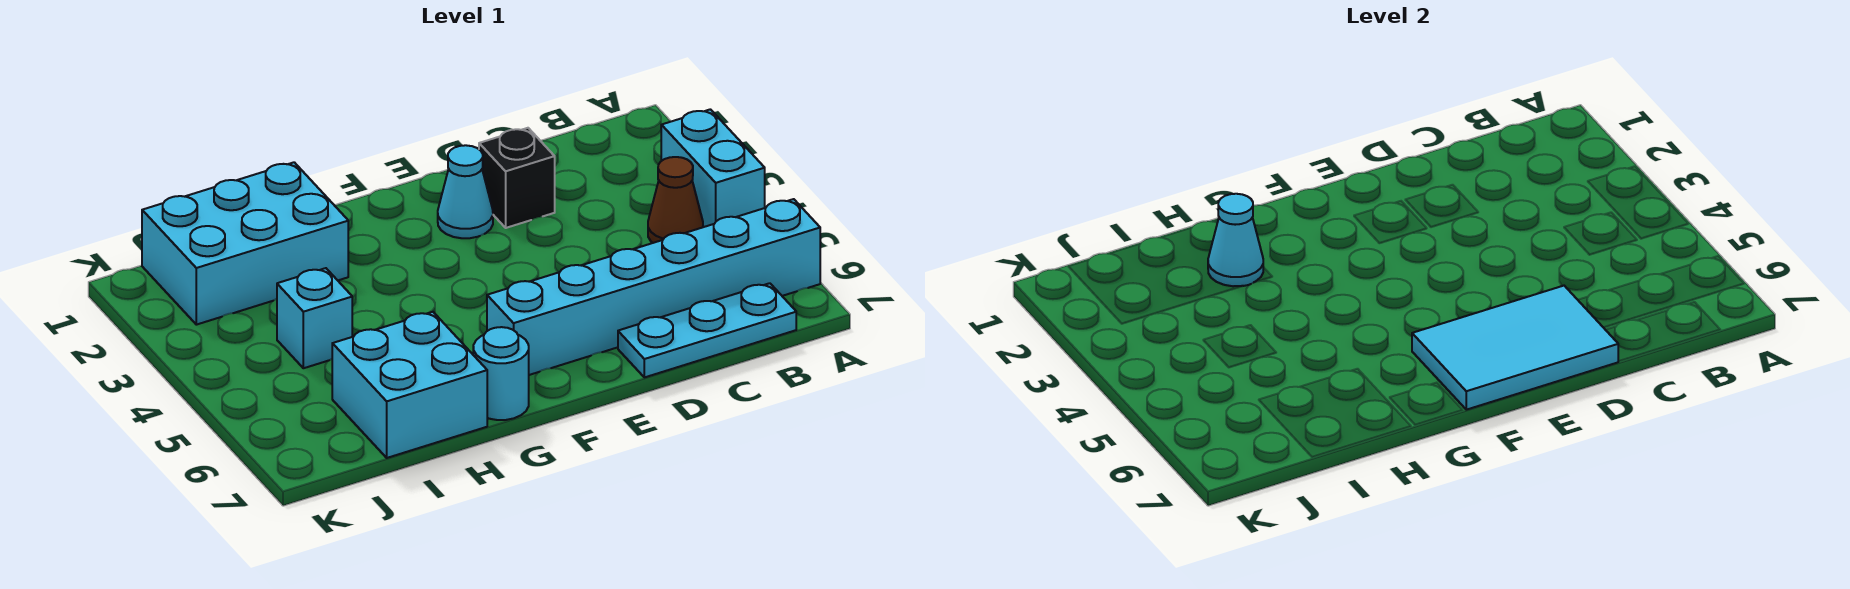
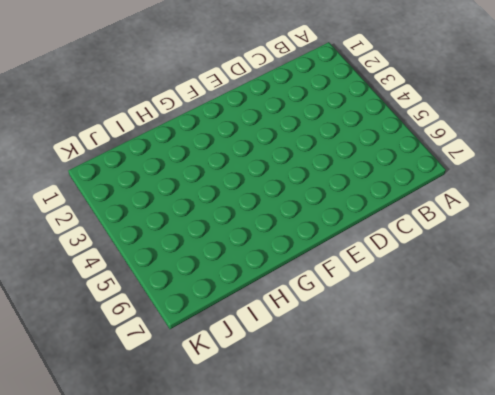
none -> cyan 1x2 brick [661,109,765,227]
none -> cyan 1x6 brick [487,199,820,375]
none -> brown 1x1 cone [648,157,703,243]

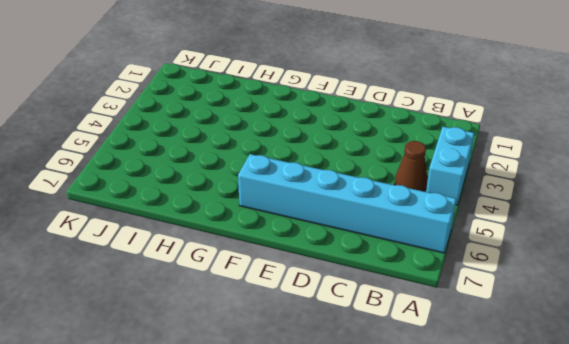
none -> cyan 1x3 plate [618,283,796,377]
none -> black 1x1 brick [479,128,555,228]
none -> cyan 1x1 cone [438,145,493,238]

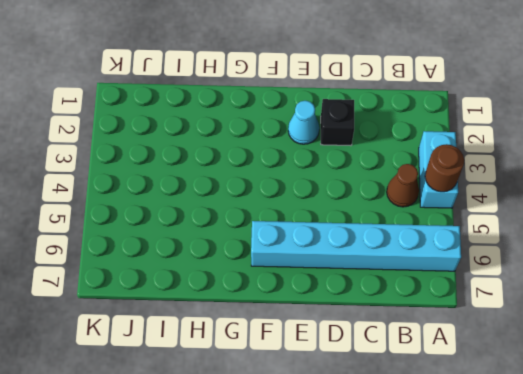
brown 1x1 round brick [425,144,464,192] -> none
none -> cyan 1x3 plate [618,283,796,377]
none -> cyan 1x1 round brick [473,327,529,420]
none -> cyan 2x3 brick [142,162,348,325]

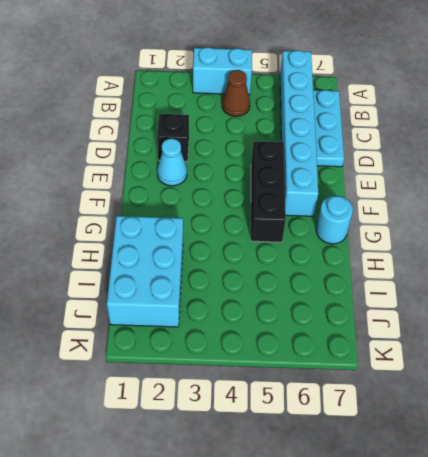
black 1x3 brick [251,141,286,242] -> none
none -> cyan 2x2 brick [332,312,487,458]
none -> cyan 1x1 brick [277,268,352,368]
none -> cyan 2x3 tile [1412,286,1618,410]

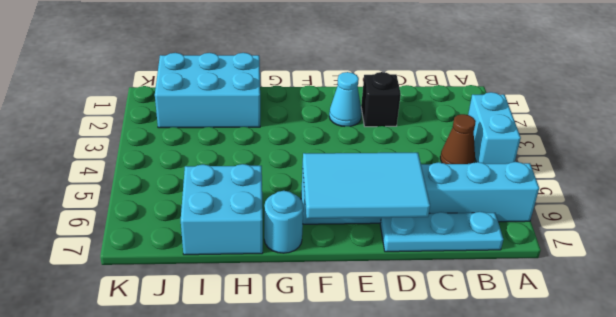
none -> cyan 1x1 brick [277,268,352,368]
none -> cyan 1x1 cone [1208,194,1263,286]

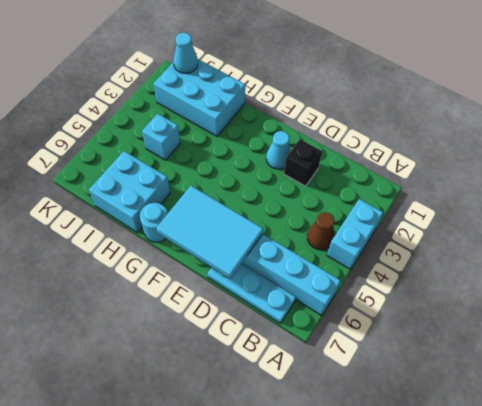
cyan 1x1 cone [173,33,198,73] -> cyan 1x1 cone moved to [1208,194,1263,286]

